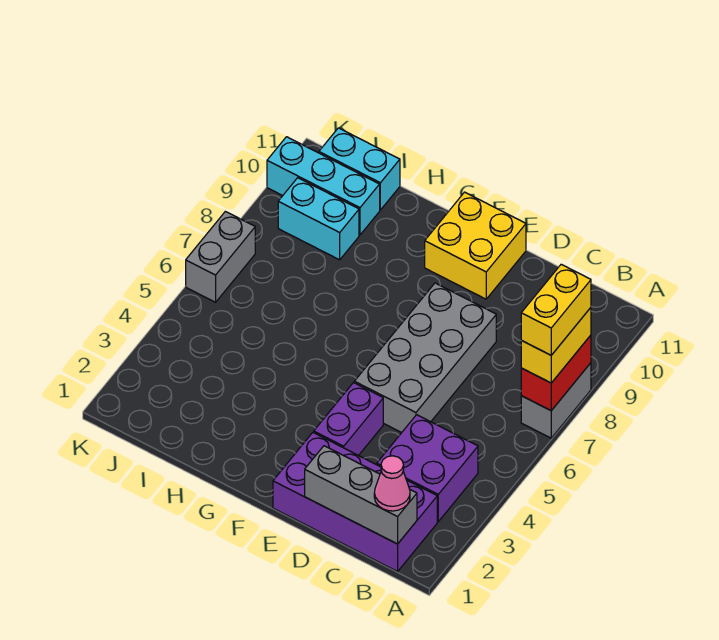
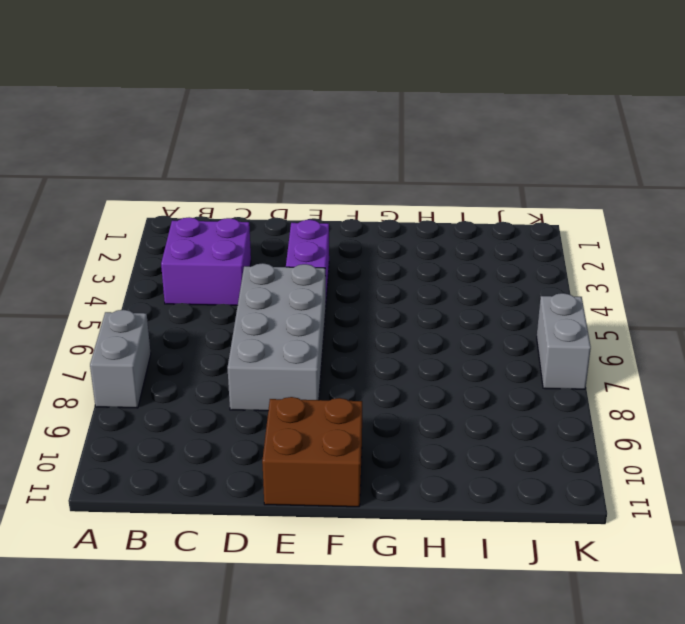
brown 2x2 brick [262,397,362,507] -> yellow 2x2 brick [425,192,526,299]
none -> purple 2x4 brick [273,432,437,572]
none -> cyan 1x2 brick [278,178,359,260]
none -> cyan 1x3 brick [267,137,380,235]

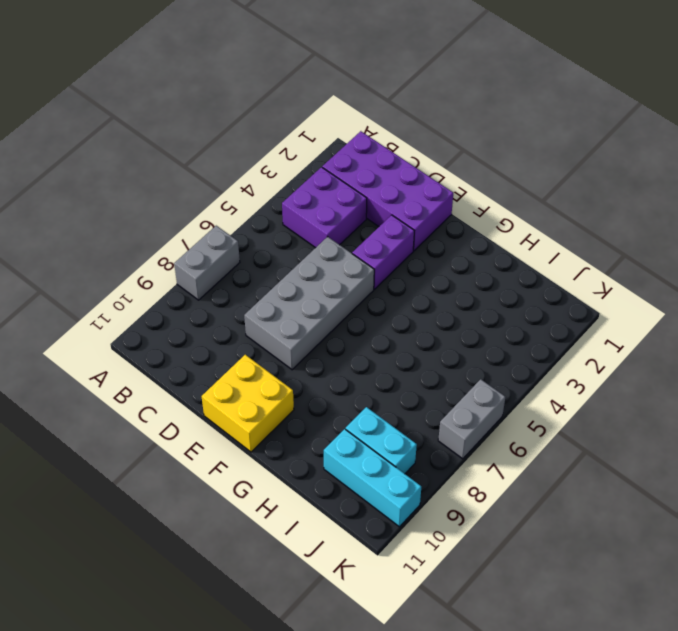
none -> cyan 1x2 brick [319,128,400,210]
none -> red 1x2 brick [521,335,591,411]
none -> grey 1x3 brick [305,446,417,544]

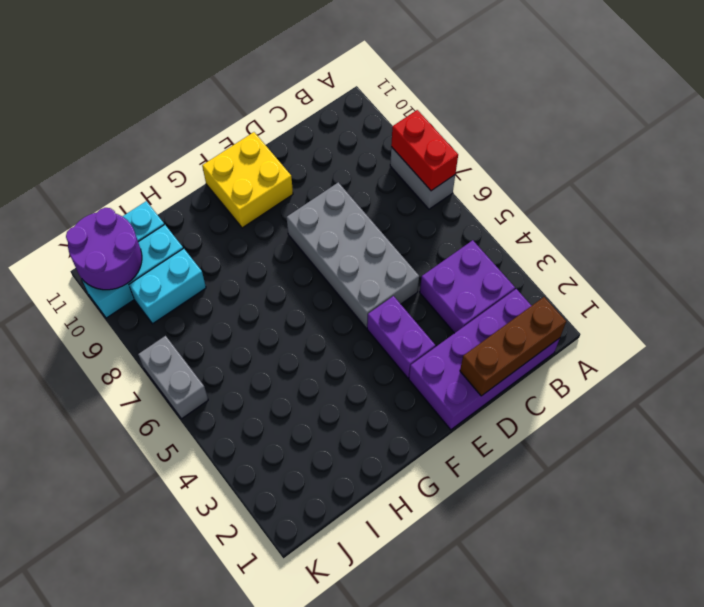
brown 1x3 brick [460,297,566,396] -> grey 1x3 brick [305,446,417,544]
purple 2x2 round brick [66,208,142,290] -> none
none -> yellow 1x2 brick [521,308,591,383]
none -> pink 1x1 cone [374,456,410,511]
none -> yellow 1x2 brick [521,264,591,355]

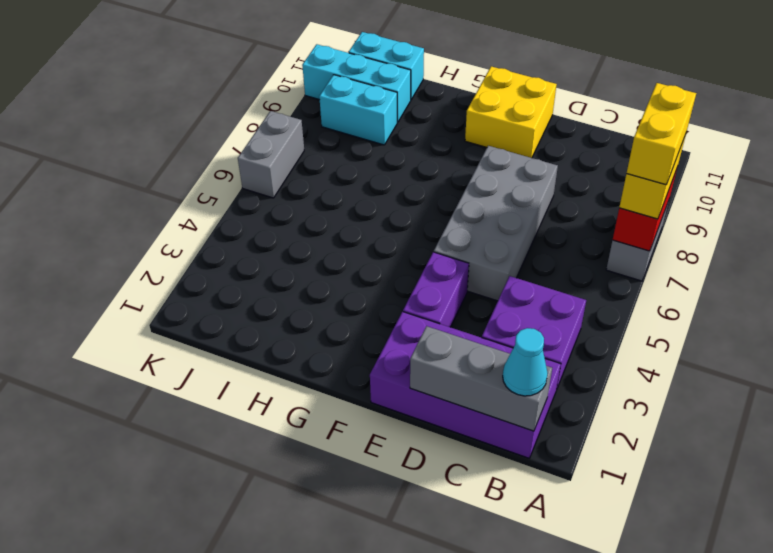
cyan 1x1 cone [503,328,548,396] -> pink 1x1 cone [374,456,410,511]

